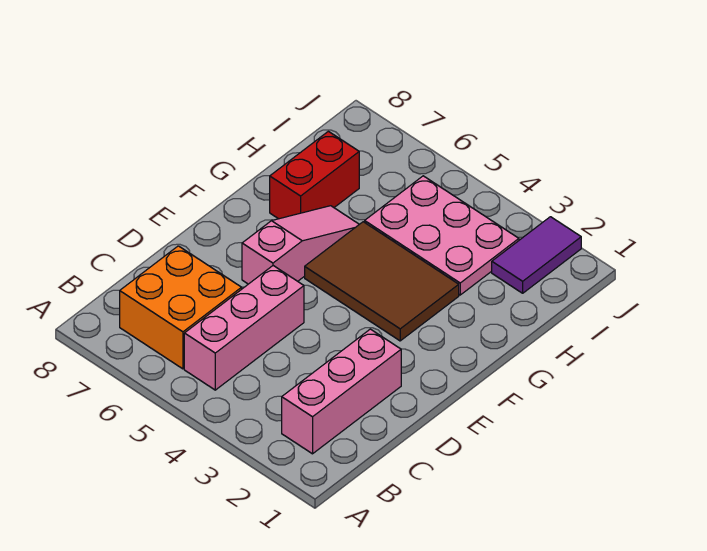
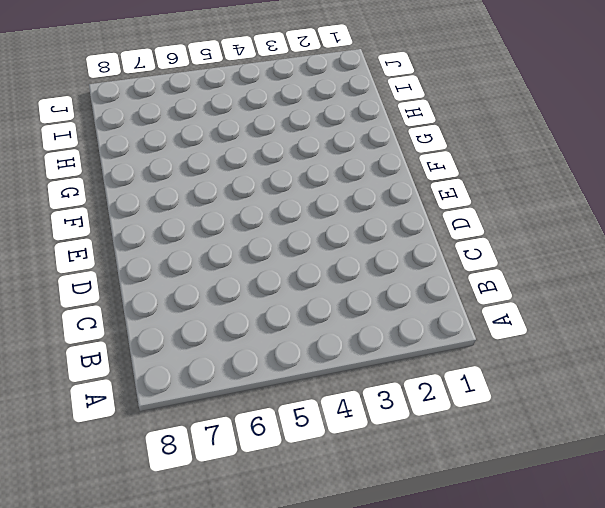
none -> pink 1x3 brick [282,329,401,454]
none -> pink 1x3 brick [184,266,304,390]

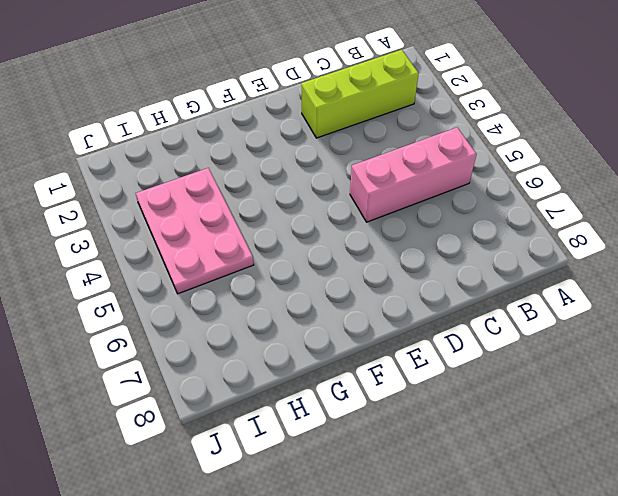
lime 1x3 brick [301,50,419,138] -> pink 1x3 brick [282,329,401,454]
none -> orange 2x2 brick [120,246,242,369]
none -> pink 1x3 slope [242,206,359,284]

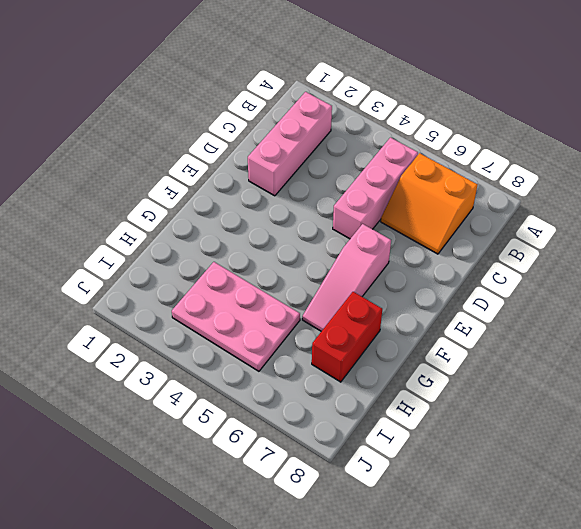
orange 2x2 slope [381,153,478,254] -> orange 2x2 brick [120,246,242,369]
none -> brown 2x3 tile [305,222,459,341]
none -> purple 1x2 tile [492,217,581,293]

